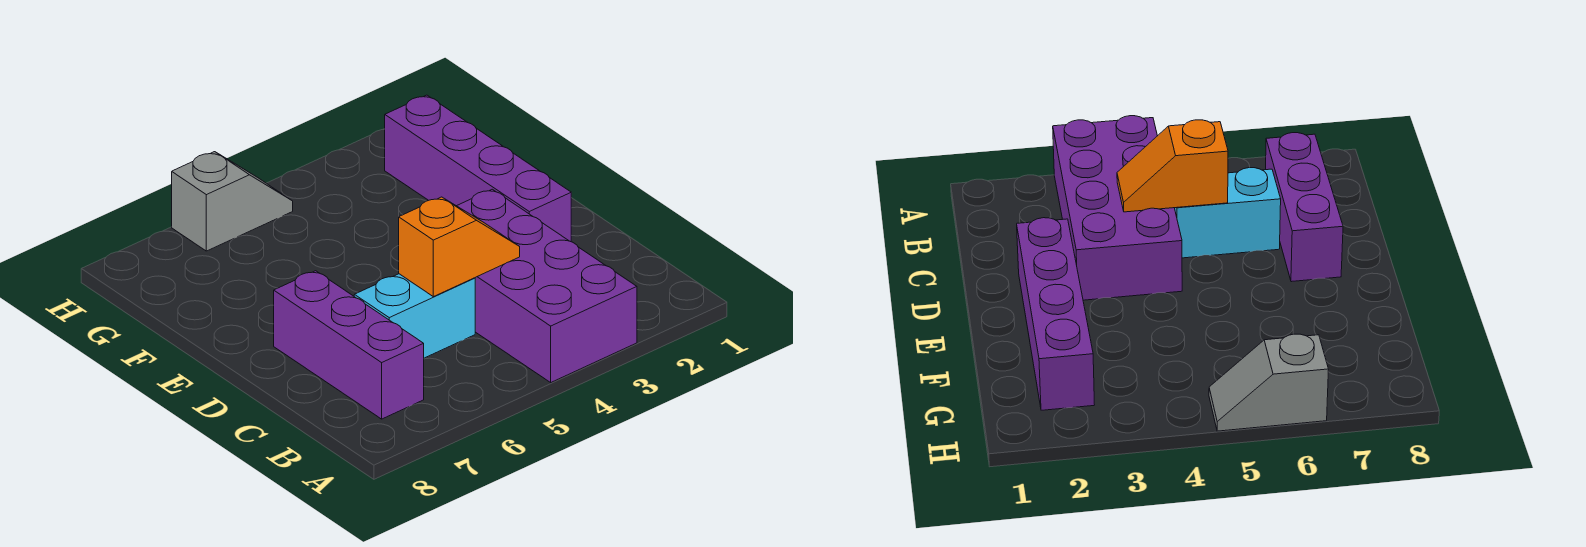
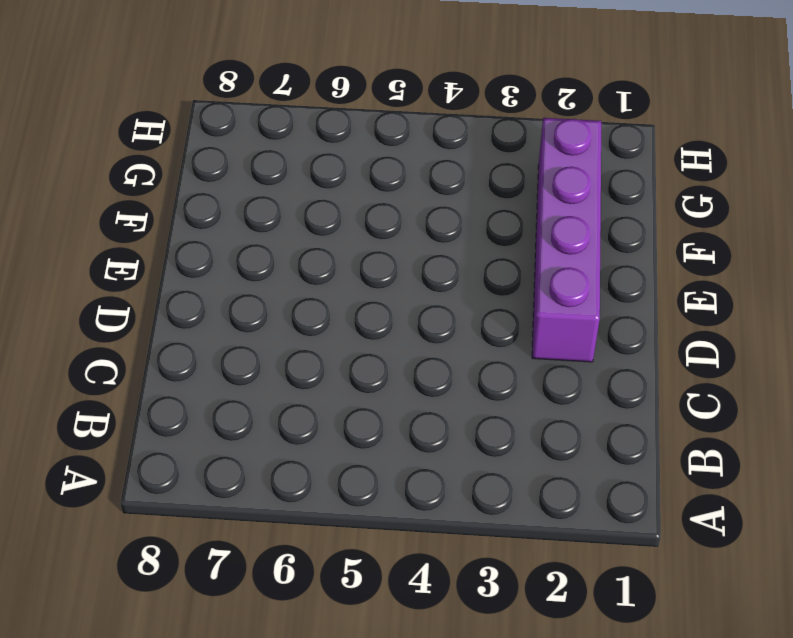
none -> purple 2x4 brick [457,189,637,382]
none -> purple 1x3 brick [274,271,424,419]

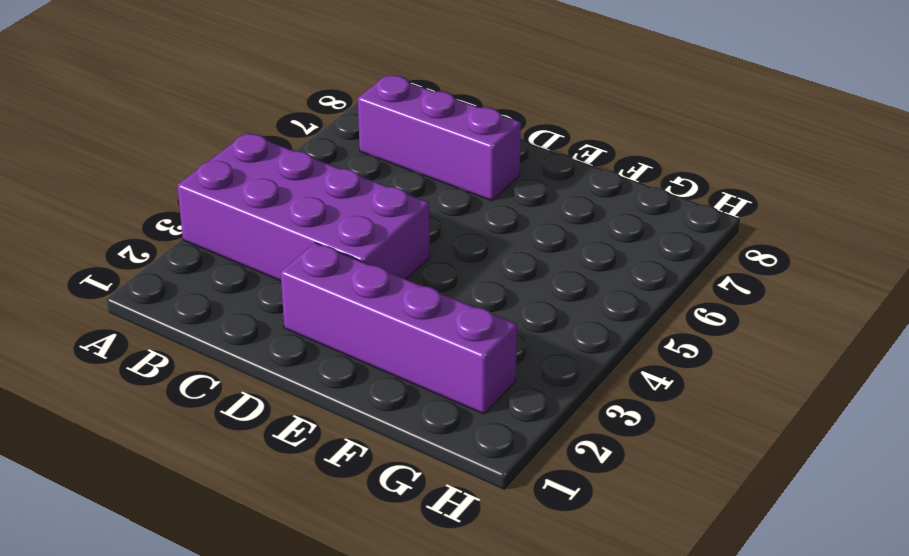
none -> cyan 1x2 brick [354,274,475,358]
none -> grey 1x2 slope [172,152,293,251]

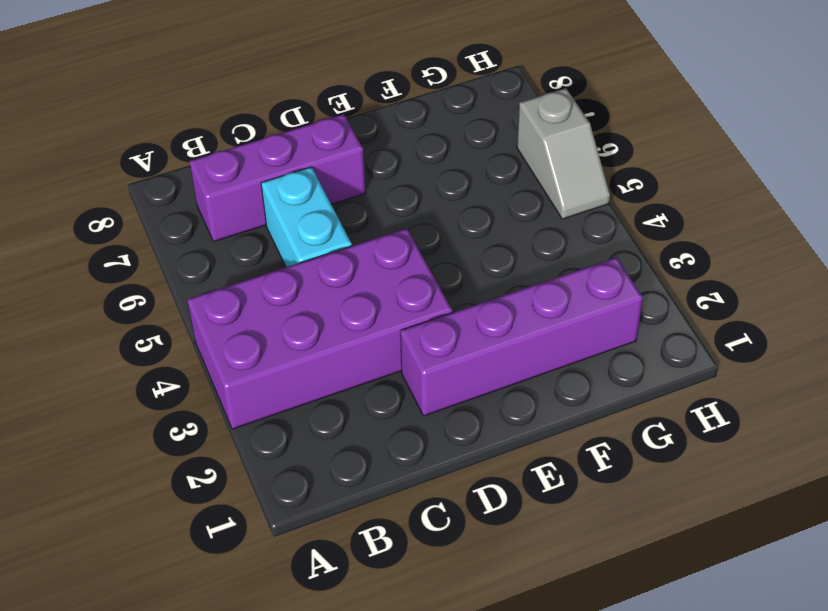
none -> orange 1x2 slope [399,197,520,297]

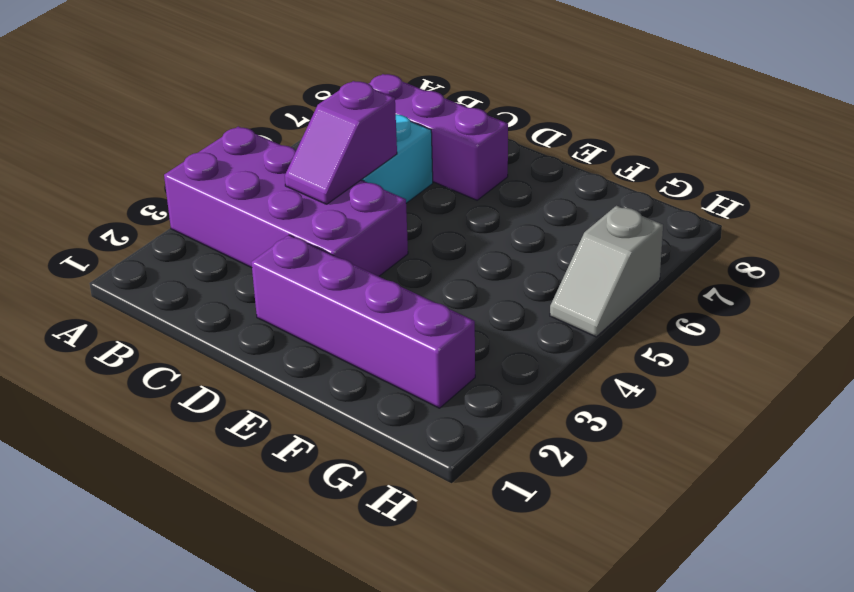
purple 1x2 slope [285,81,397,204] -> orange 1x2 slope [399,197,520,297]

